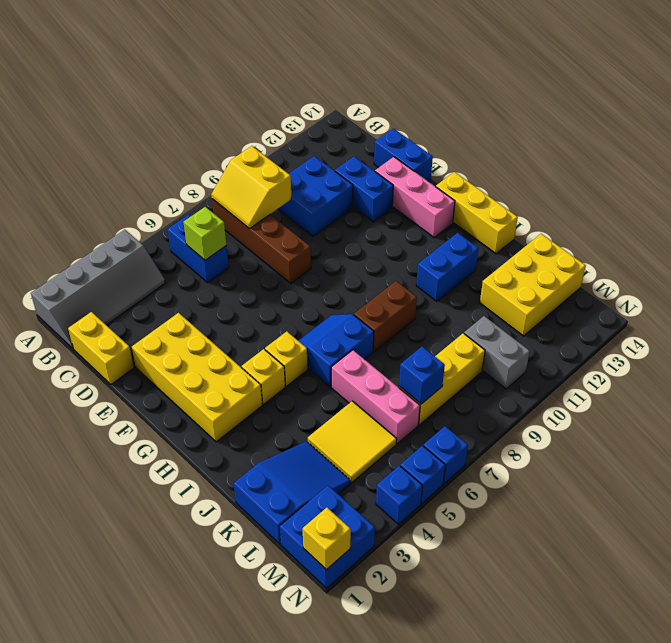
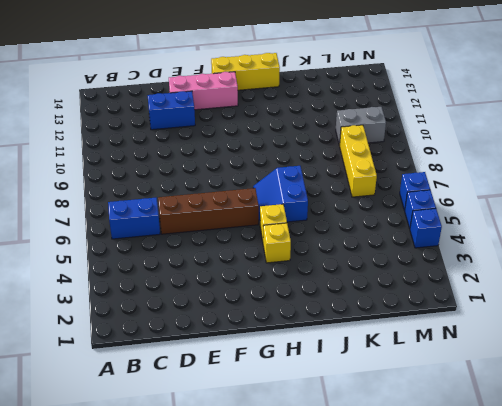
brown 1x4 brick [158,188,259,234] -> brown 1x4 brick moved to [212,199,311,283]
none -> grey 2x4 slope [31,230,165,349]
none -> yellow 1x2 brick [68,312,134,384]
none -> blue 2x2 brick [278,156,353,236]

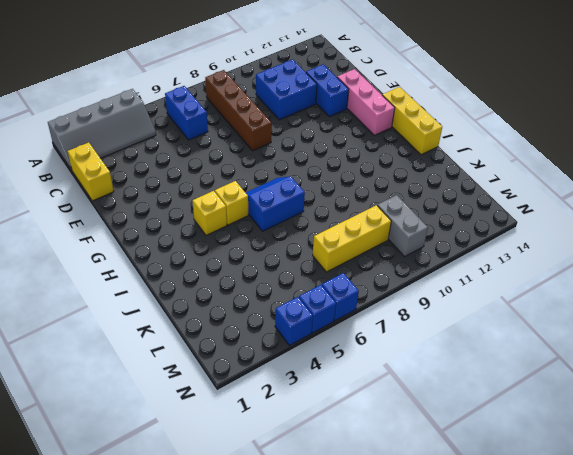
none -> blue 1x2 brick [374,128,433,181]
none -> yellow 2x4 brick [132,313,262,442]
none -> brown 1x2 brick [354,281,417,352]

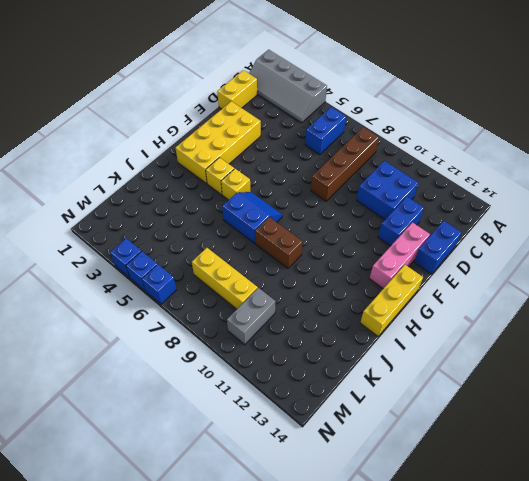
none -> blue 1x2 brick [416,233,479,301]
none -> pink 1x3 brick [331,350,420,444]
none -> blue 2x3 slope [234,441,351,544]

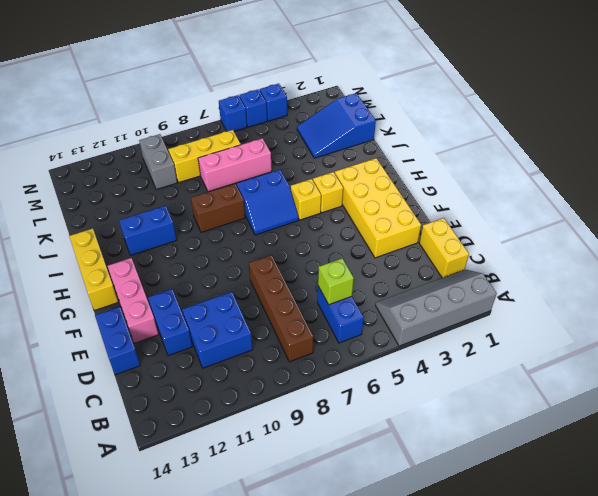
pink 1x3 brick [198,138,272,192] -> pink 1x3 brick turned to [331,350,420,444]
none -> yellow 2x2 tile [308,401,397,483]
none -> yellow 2x3 brick [480,234,586,336]
none -> blue 2x2 brick [280,486,375,588]

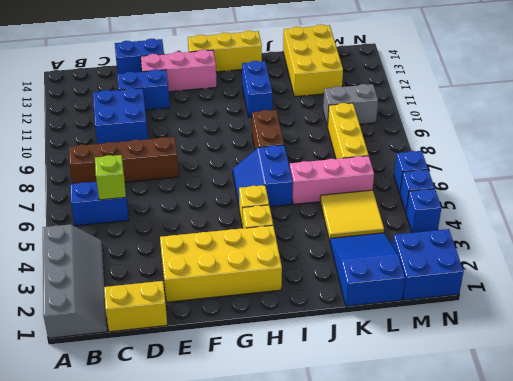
none -> yellow 2x2 slope [211,146,291,229]
none -> blue 1x1 brick [399,347,445,404]
none -> yellow 1x1 brick [303,508,351,570]

